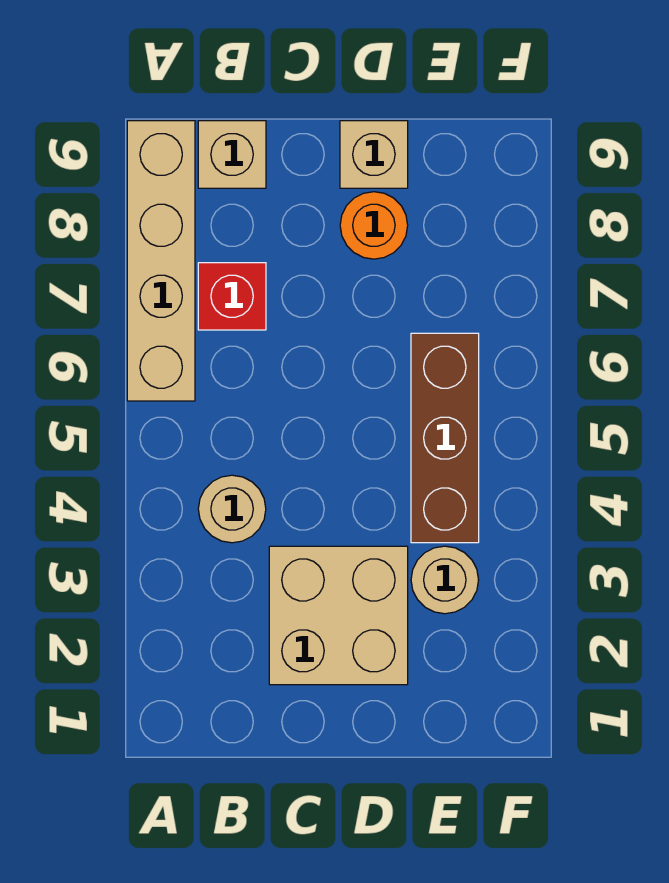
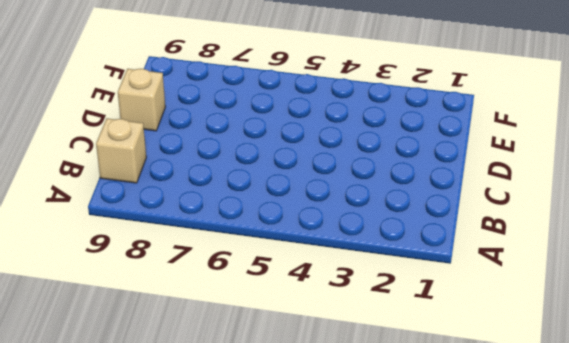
none -> tan 1x4 brick [127,121,195,401]
none -> tan 1x1 round brick [198,475,266,543]

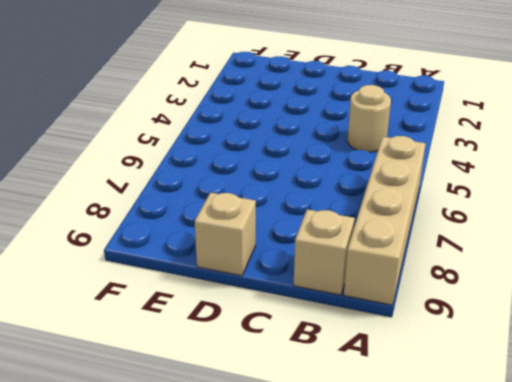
none -> red 1x1 brick [198,263,266,330]
none -> tan 2x2 brick [269,546,408,685]

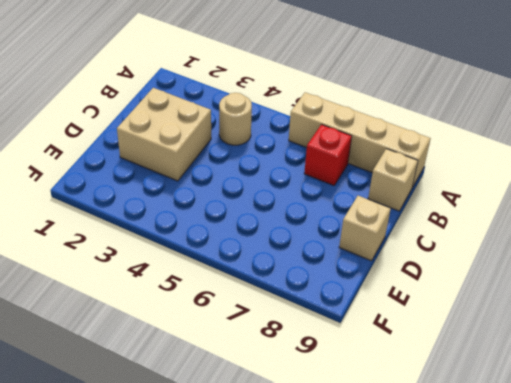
none -> orange 1x1 round brick [340,192,408,259]
none -> tan 1x1 round brick [411,546,478,614]

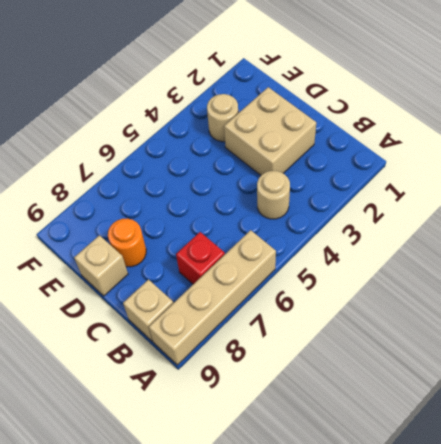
none -> brown 1x3 brick [411,333,479,543]

